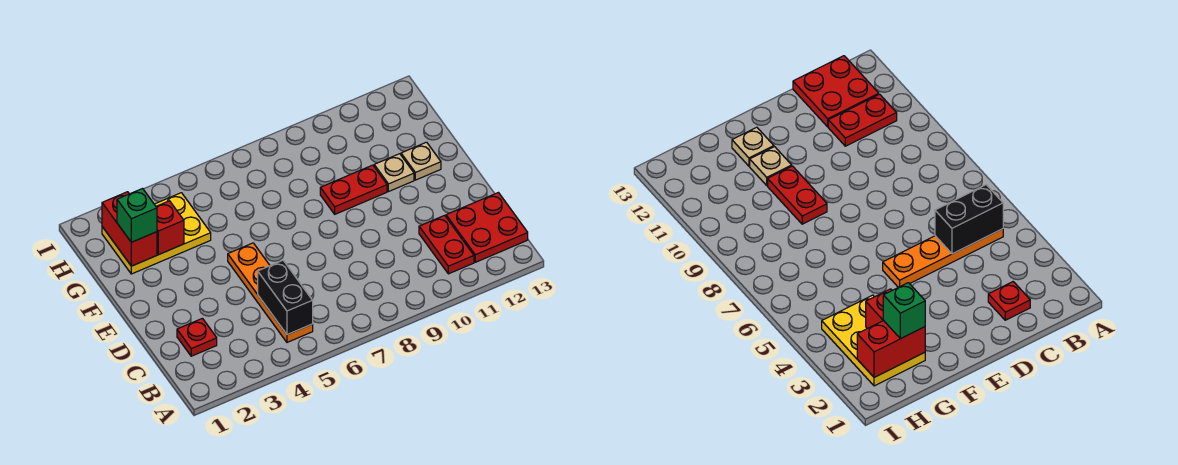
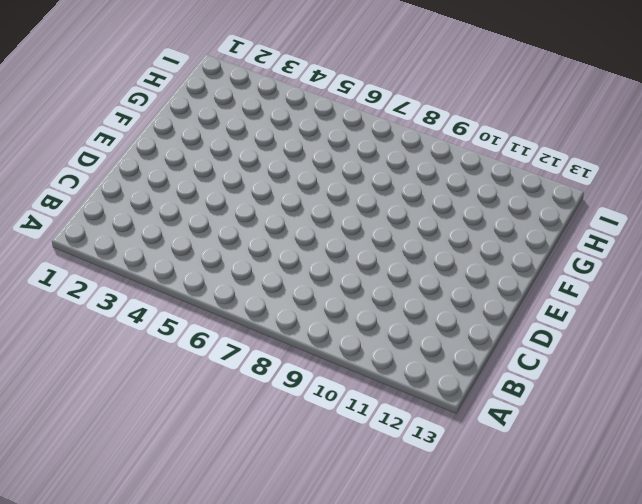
none -> orange 1x4 plate [228,243,313,342]
none -> red 1x2 plate [419,215,474,274]
none -> red 2x2 plate [446,193,528,262]

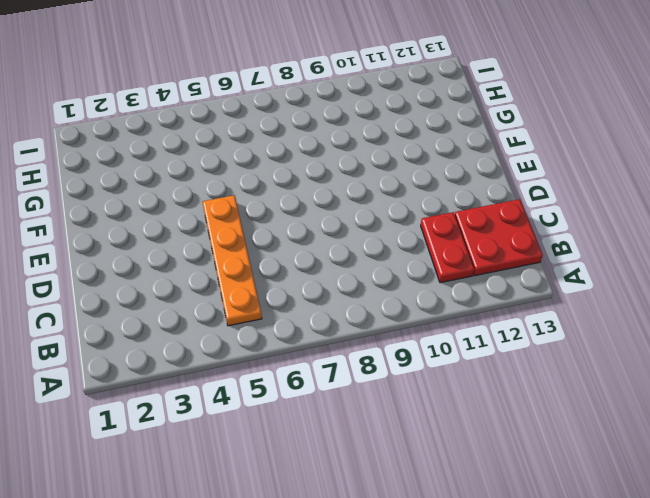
none -> red 1x1 plate [177,318,217,356]
none -> red 1x2 plate [320,165,387,214]
none -> tan 1x1 plate [374,154,414,192]

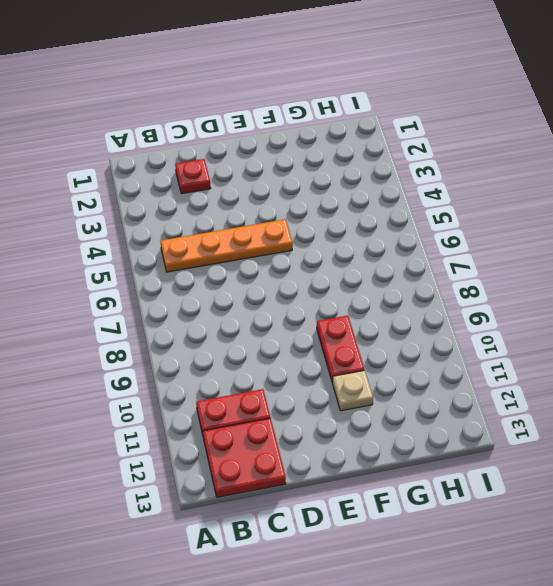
none -> tan 1x1 plate [401,142,441,180]
none -> yellow 2x3 plate [102,193,211,274]
none -> black 1x2 brick [258,260,313,335]

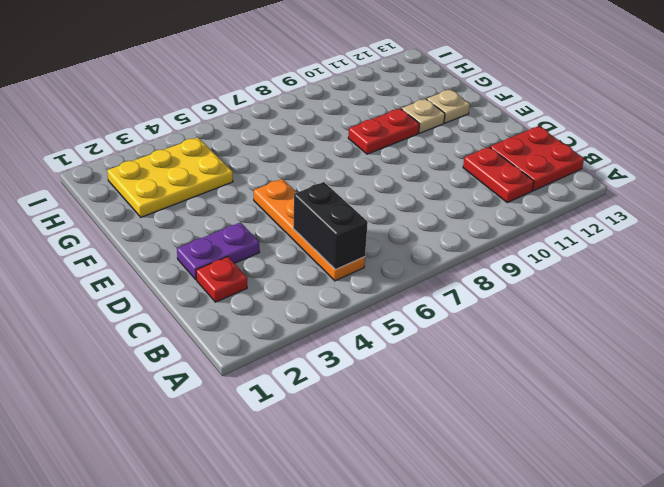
purple 1x2 plate [177,222,260,280] -> none
none -> red 1x2 brick [102,192,157,266]
none -> red 1x1 brick [156,201,184,255]
none -> green 1x1 brick [117,189,157,242]

